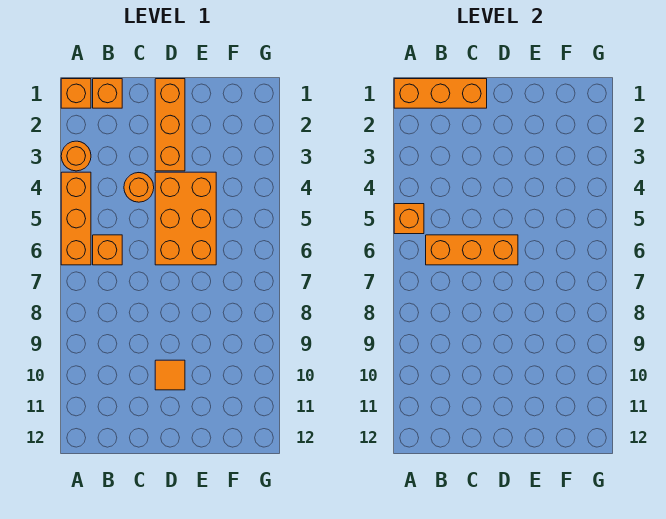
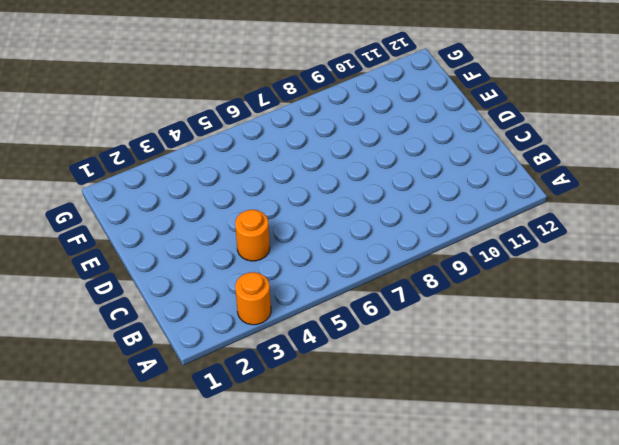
none -> orange 1x1 brick [61,79,91,108]
none -> orange 1x3 brick [61,172,91,265]
none -> orange 1x1 brick [93,79,122,108]

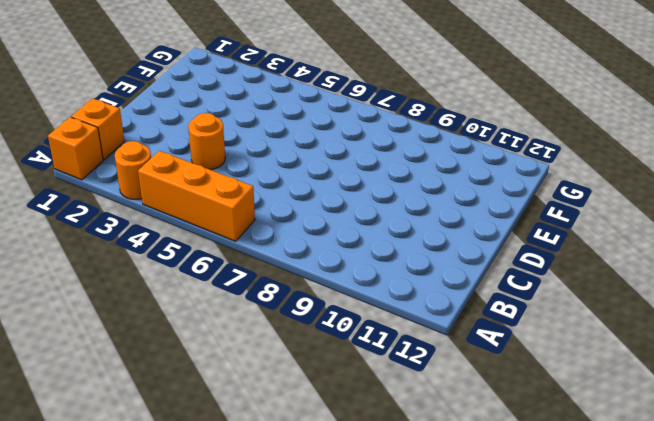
none -> orange 1x1 brick [93,235,122,265]
none -> orange 1x3 brick [155,79,185,171]
none -> orange 2x3 brick [155,172,216,265]

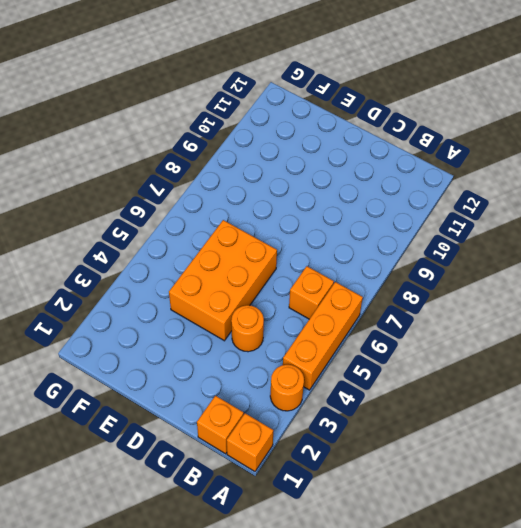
none -> orange 1x3 brick [155,79,185,171]
none -> orange 1x1 tile [155,360,185,390]
none -> orange 1x3 brick [394,79,487,108]

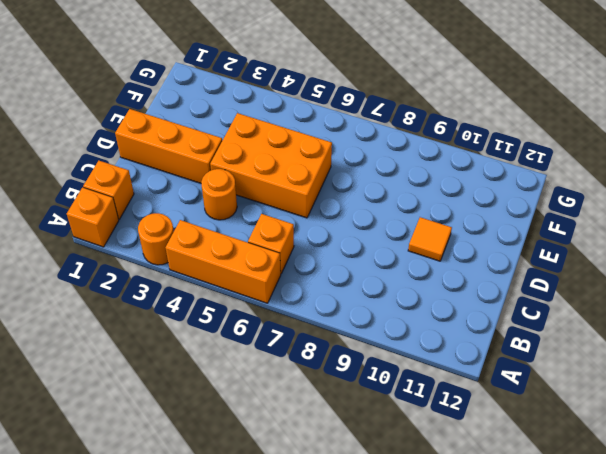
none -> orange 1x3 brick [394,79,487,108]
none -> orange 1x1 brick [394,204,424,234]
none -> orange 1x3 brick [426,235,518,265]

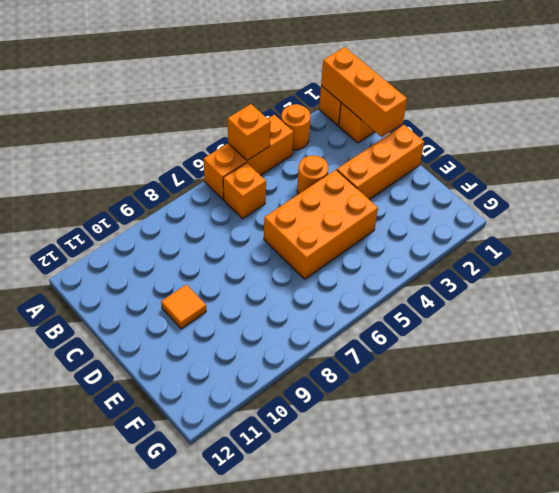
none -> orange 1x3 brick [426,235,518,265]

